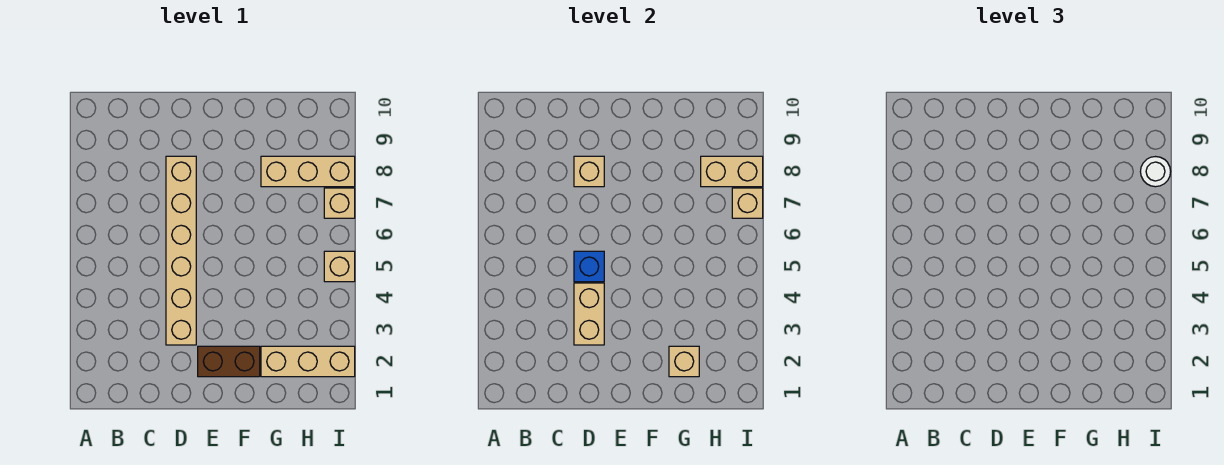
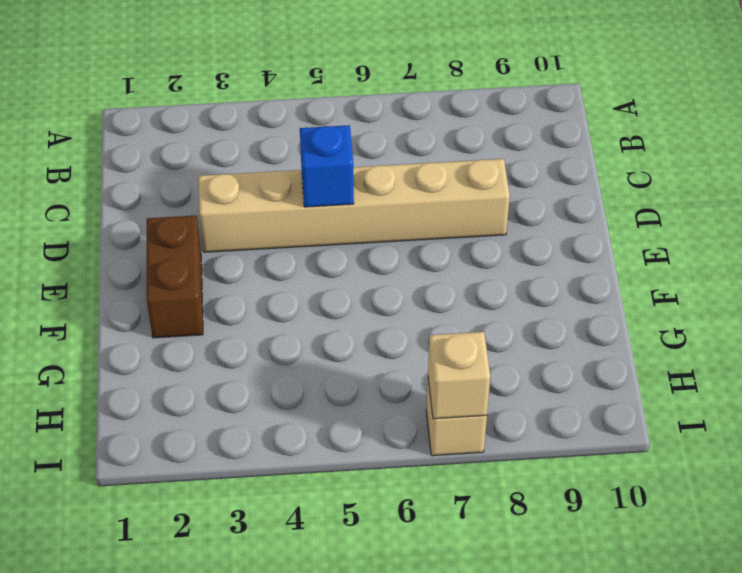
none -> tan 1x3 brick [261,346,355,377]
none -> tan 1x3 brick [261,156,355,187]
none -> tan 1x1 brick [324,251,355,282]

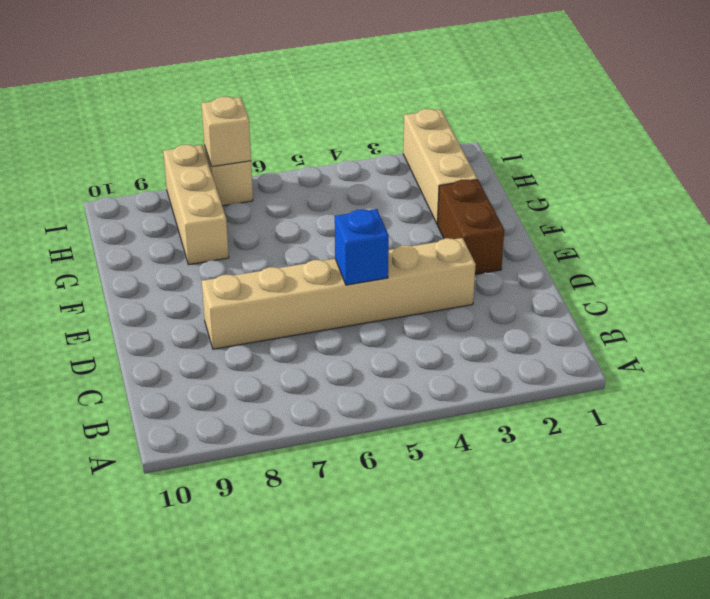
none -> tan 1x1 brick [324,251,355,282]
none -> tan 1x2 brick [574,283,604,345]
none -> tan 1x1 brick [574,156,604,187]

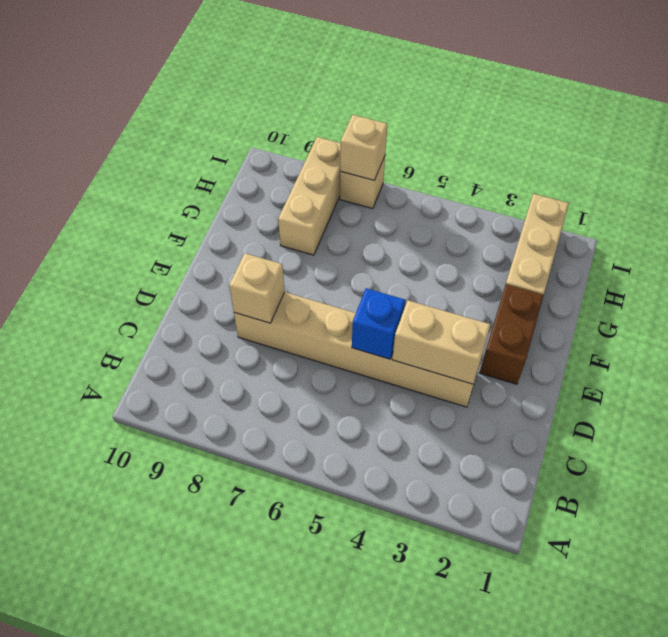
none -> tan 1x1 brick [324,251,355,282]
none -> tan 1x1 brick [669,346,699,377]
none -> tan 1x2 brick [701,156,763,187]

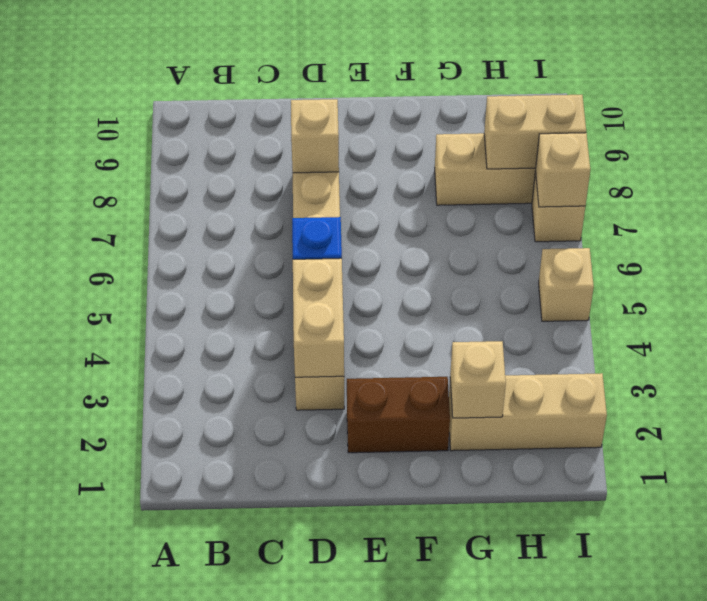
none -> white 1x1 round brick [1140,157,1171,187]

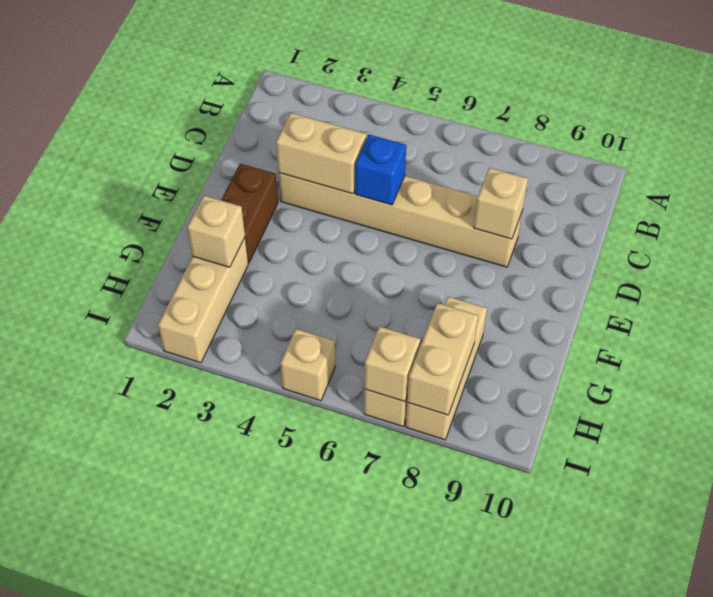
none -> white 1x1 round brick [1140,157,1171,187]

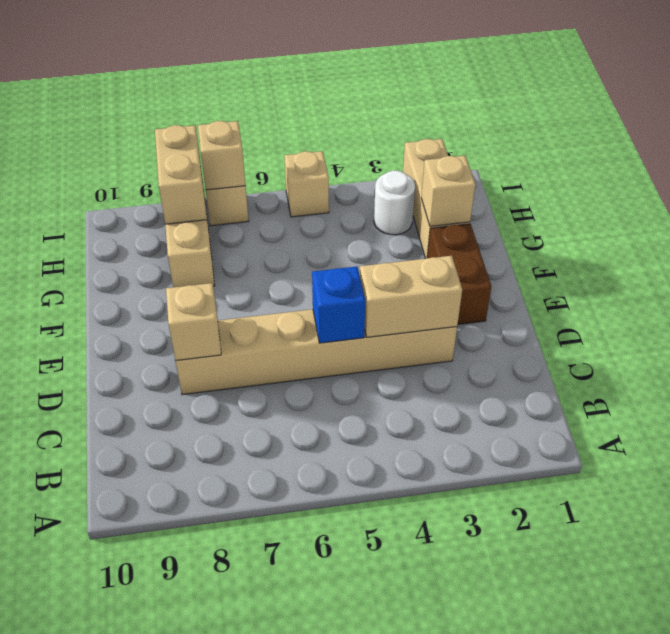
white 1x1 round brick [374,170,415,235] -> white 1x1 round brick moved to [1140,157,1171,187]

